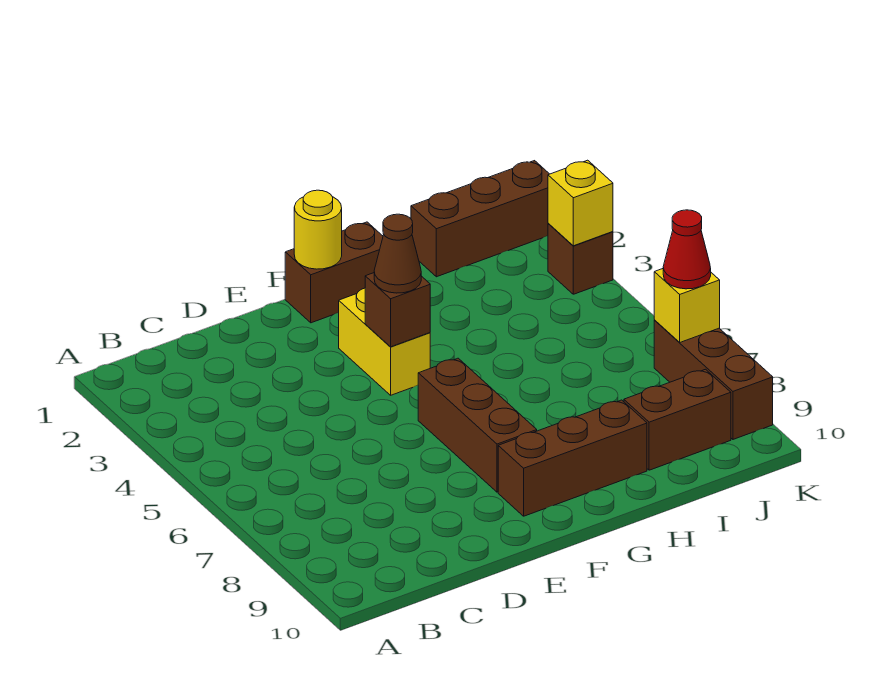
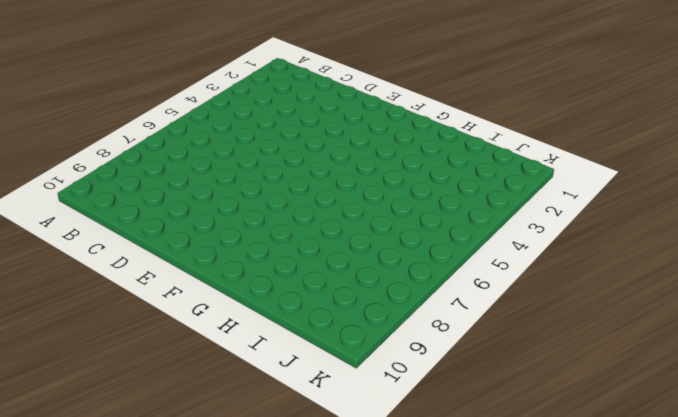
none -> brown 1x2 brick [285,222,383,323]
none -> yellow 1x2 brick [339,288,430,395]
none -> brown 1x3 brick [418,358,537,492]

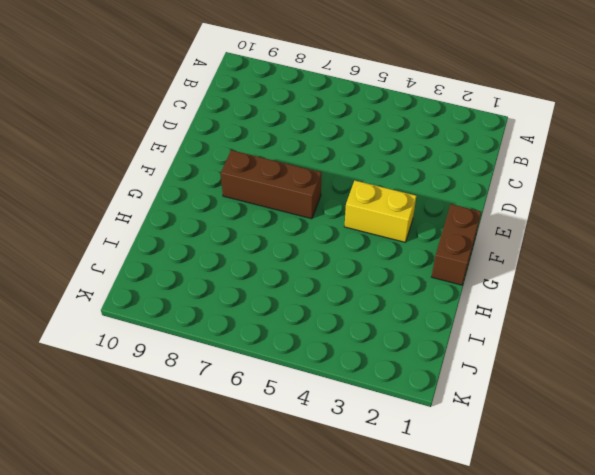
none -> brown 1x3 brick [498,400,647,516]
none -> brown 1x3 brick [411,161,549,277]
none -> brown 1x2 brick [624,369,731,470]

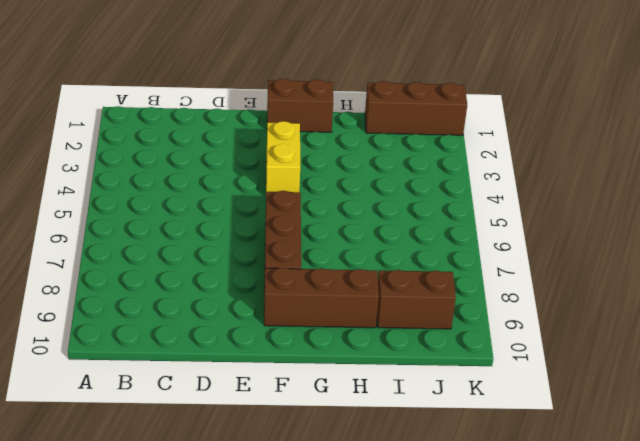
none -> brown 1x1 brick [548,223,613,294]
none -> brown 1x3 brick [654,320,773,439]
none -> yellow 1x1 round brick [294,190,342,269]

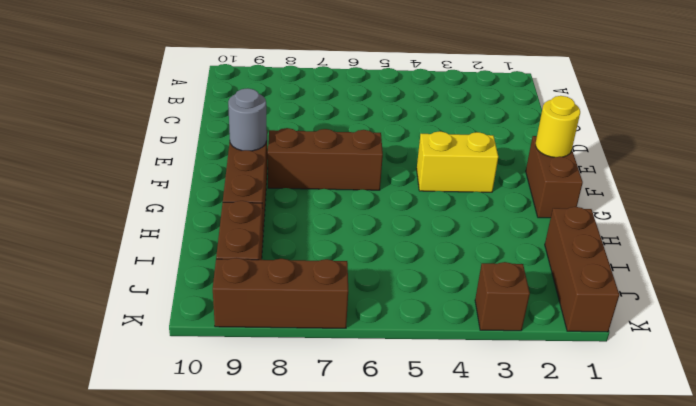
grey 1x1 round brick [228,88,267,151] -> none
none -> brown 1x1 brick [365,273,430,347]
none -> yellow 1x1 brick [548,160,613,246]
none -> yellow 1x1 brick [654,269,720,343]

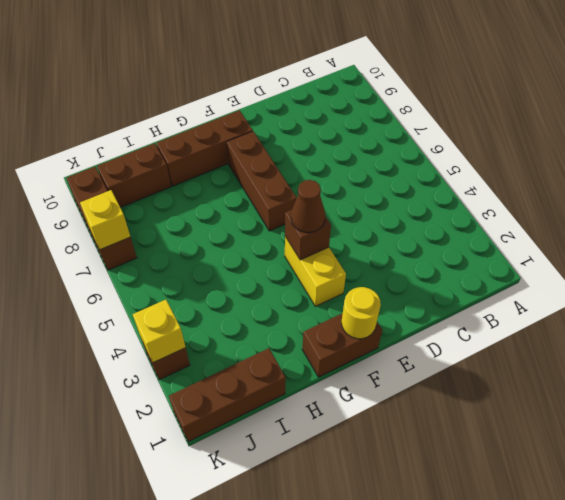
none -> red 1x1 cone [663,210,711,289]

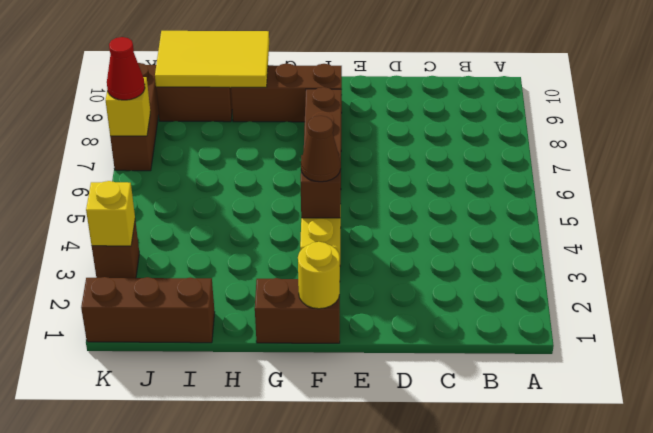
yellow 2x3 tile [155,31,269,87] -> none

